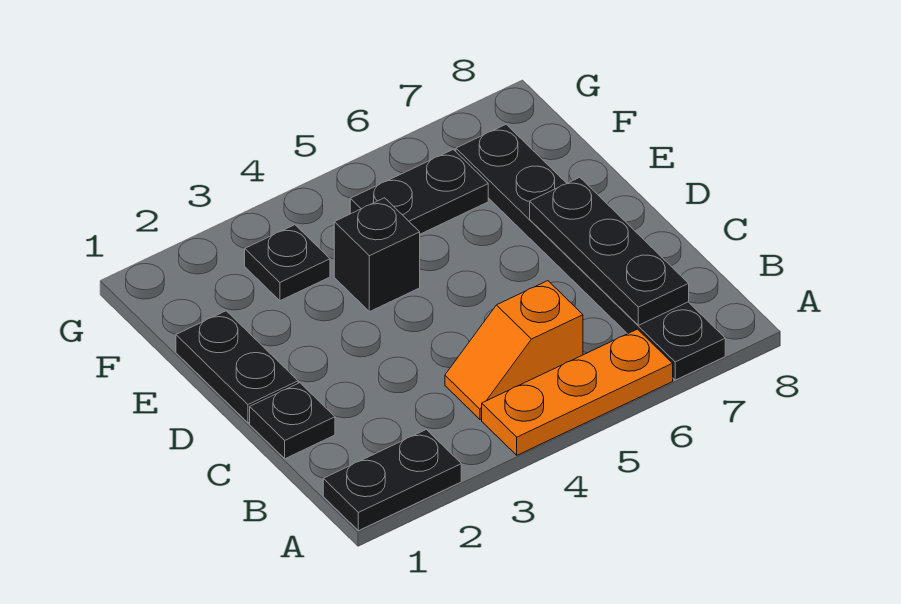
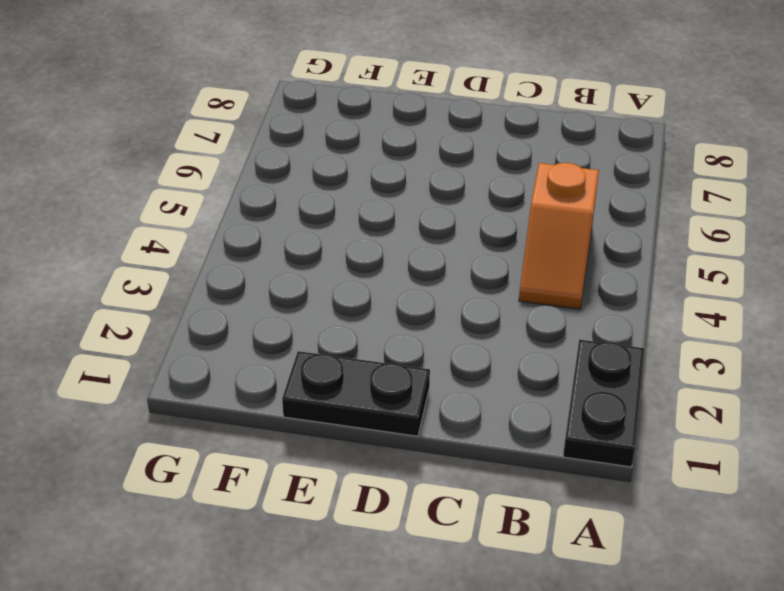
none -> orange 1x3 plate [482,329,673,455]
none -> black 1x6 plate [456,124,725,380]

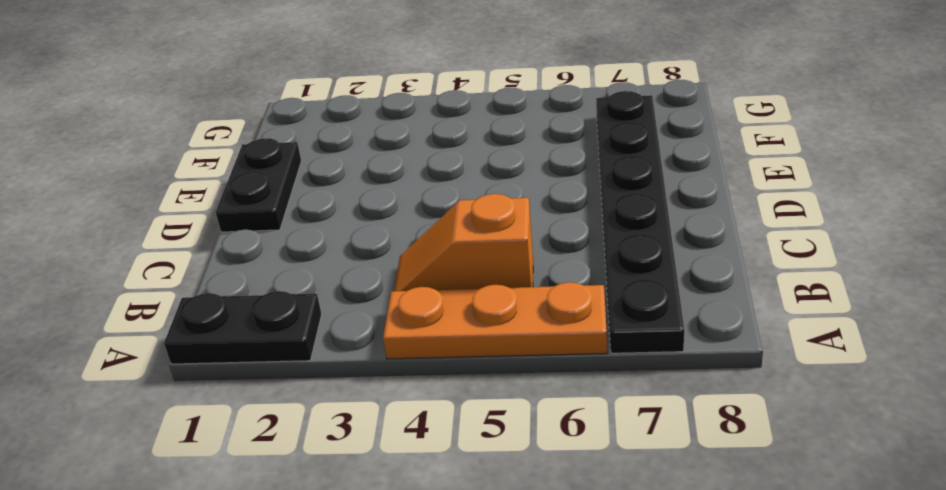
none -> black 1x1 plate [250,383,335,459]
none -> black 1x1 brick [334,198,420,312]

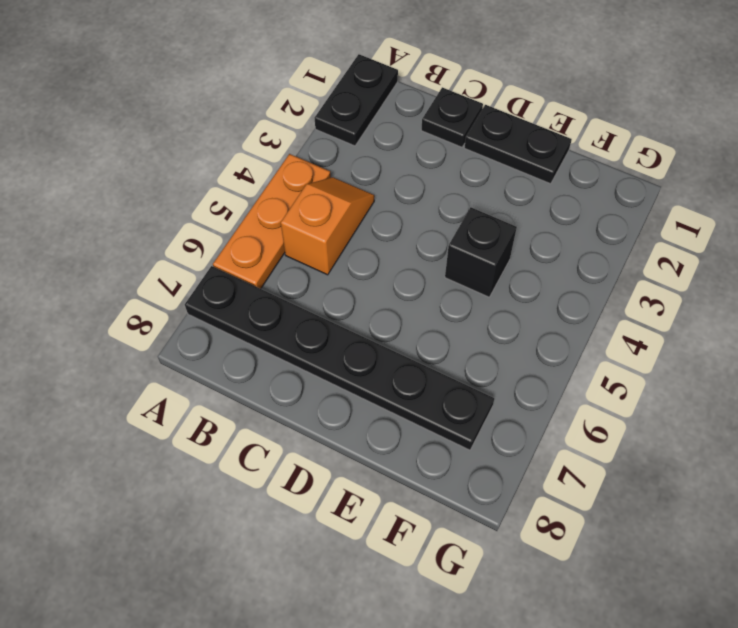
none -> black 1x1 plate [245,225,330,301]
none -> black 1x2 plate [350,149,488,234]

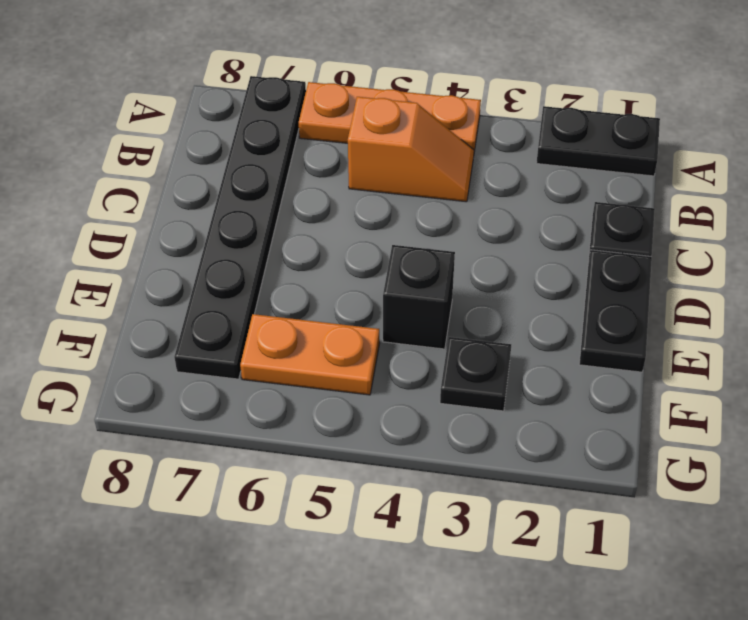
orange 1x2 plate [240,314,380,395] -> black 1x2 plate [350,149,488,234]
none -> black 1x3 plate [530,177,689,325]

